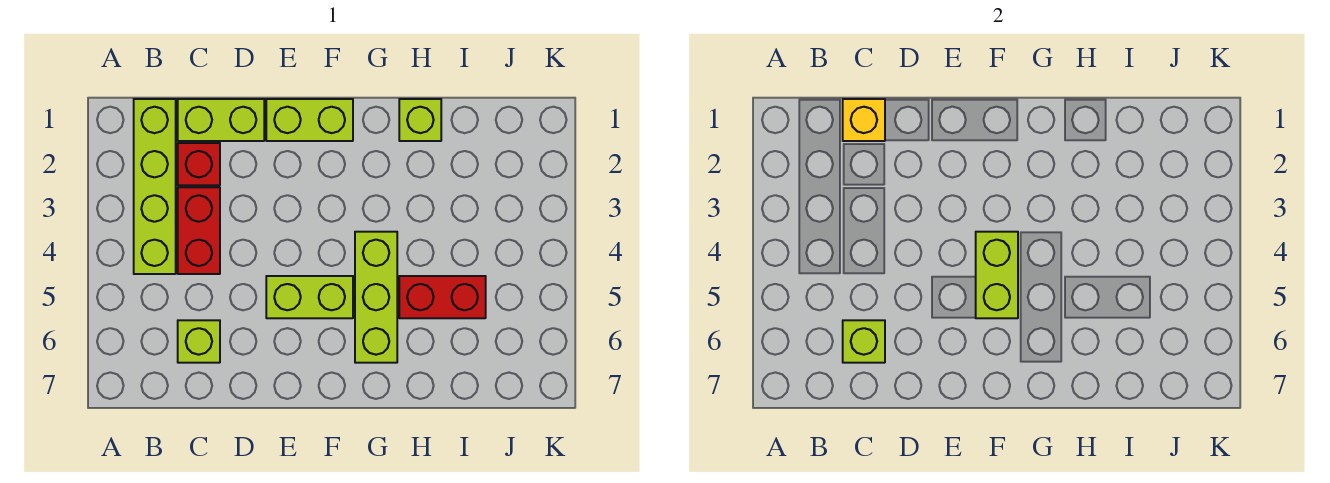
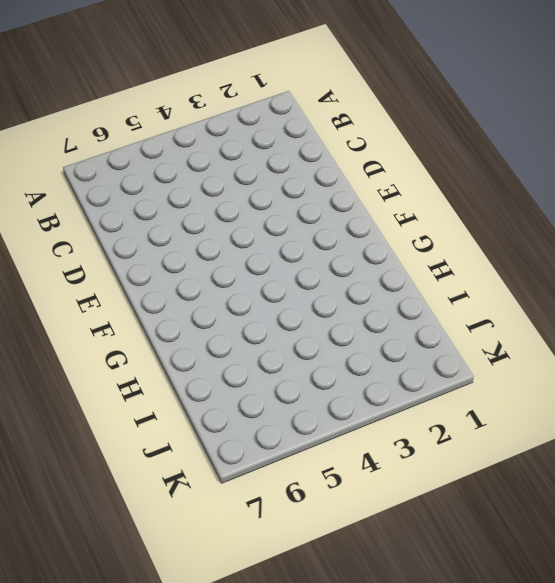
none -> lime 1x4 brick [134,99,176,274]
none -> lime 1x2 brick [178,99,264,141]
none -> red 1x1 brick [178,143,220,185]

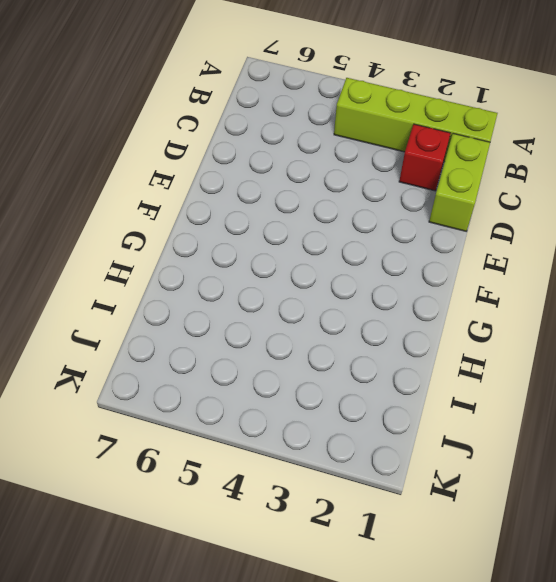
none -> red 1x2 brick [178,187,220,274]
none -> lime 1x1 brick [178,320,220,363]
none -> lime 1x2 brick [266,99,353,141]

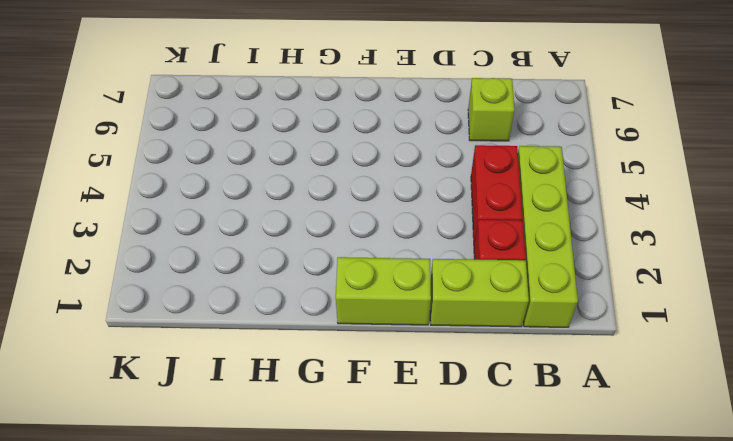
none -> lime 1x2 brick [266,276,353,318]
none -> lime 1x3 brick [355,232,397,363]
none -> lime 1x1 brick [399,99,441,141]

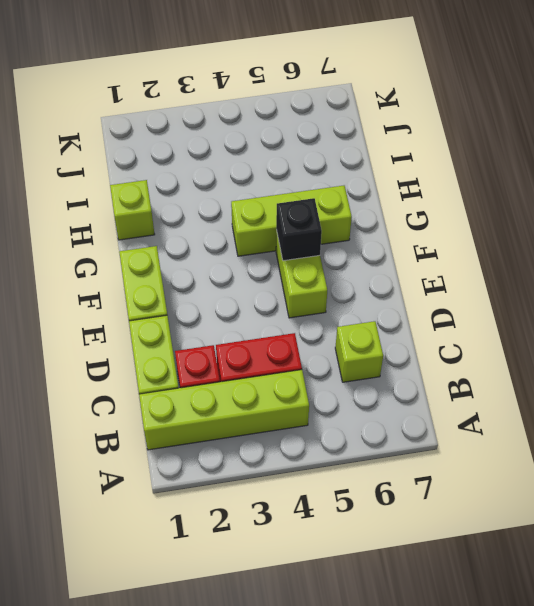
black 1x1 brick [276,198,322,261] -> lime 1x2 brick [976,232,1018,318]
none -> red 1x2 brick [399,276,486,318]
none -> yellow 1x1 brick [843,99,885,141]
none -> lime 1x1 brick [843,320,885,363]

